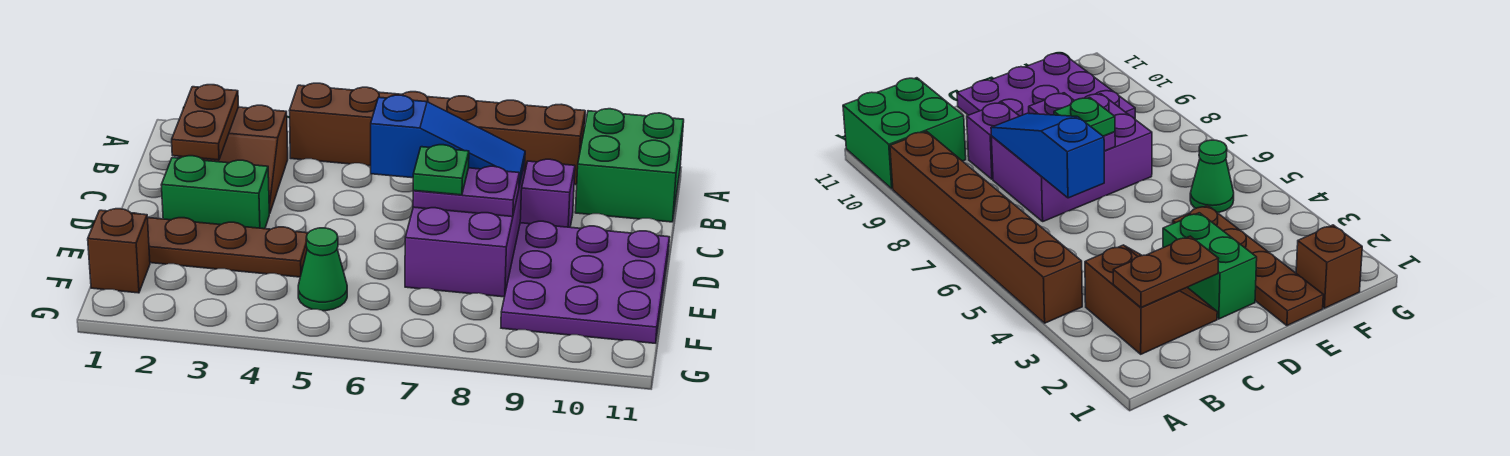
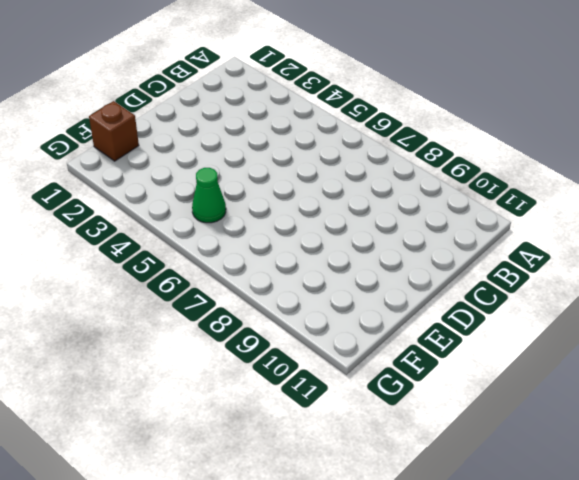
none -> brown 1x6 brick [289,83,585,185]
none -> green 2x2 brick [575,109,684,222]
none -> brown 2x2 slope [179,105,288,214]

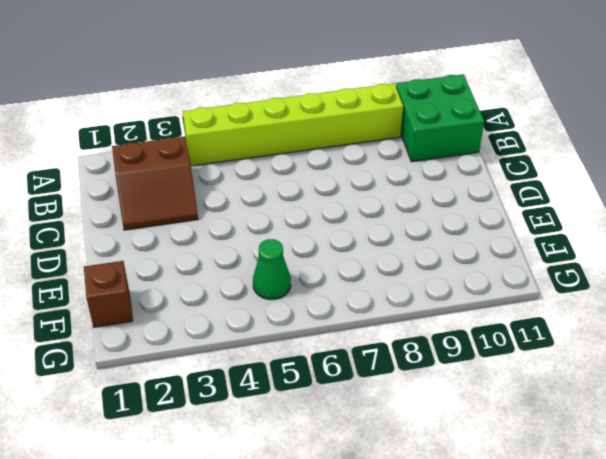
lime 1x6 brick [183,83,403,166] -> brown 1x6 brick [289,83,585,185]
none -> purple 2x3 brick [405,163,525,297]
none -> purple 1x1 brick [520,159,575,227]
none -> green 1x2 brick [161,156,269,229]

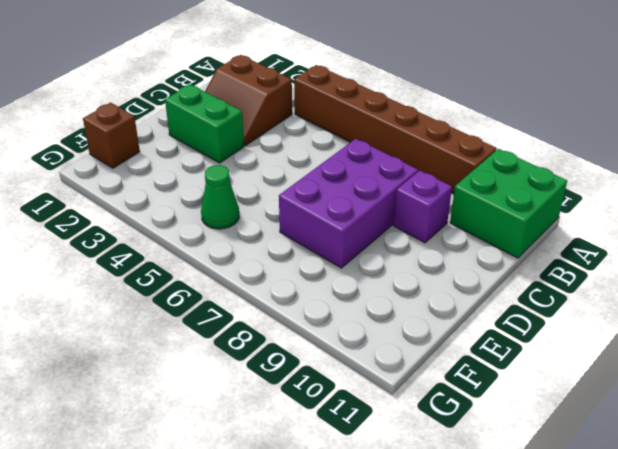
none -> purple 3x3 plate [501,221,669,343]
none -> brown 1x4 plate [134,213,308,277]
none -> brown 1x2 plate [172,85,239,160]

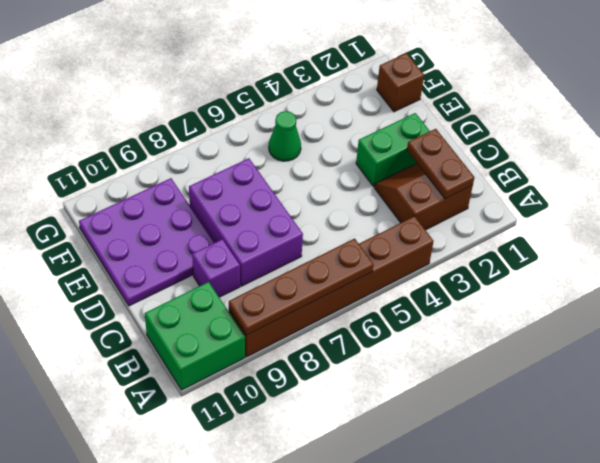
brown 1x4 plate [229,238,374,335] -> brown 1x4 plate moved to [134,213,308,277]
none -> blue 1x3 slope [371,95,525,186]
none -> purple 1x2 plate [413,166,519,217]
none -> green 1x1 plate [413,145,469,195]

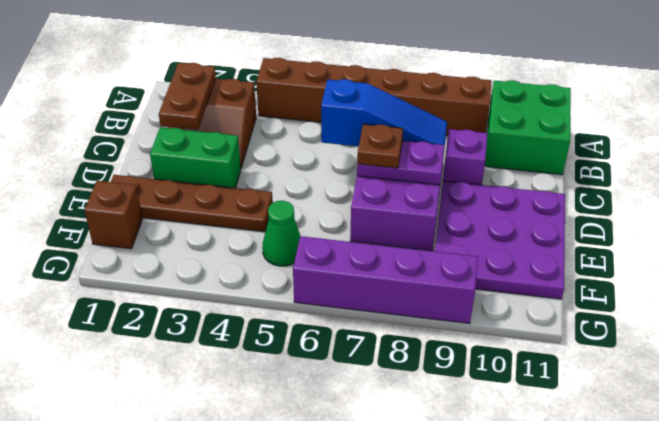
brown 1x1 plate [357,124,403,168] -> green 1x1 plate [413,145,469,195]
purple 1x4 brick [293,236,478,324] -> none

